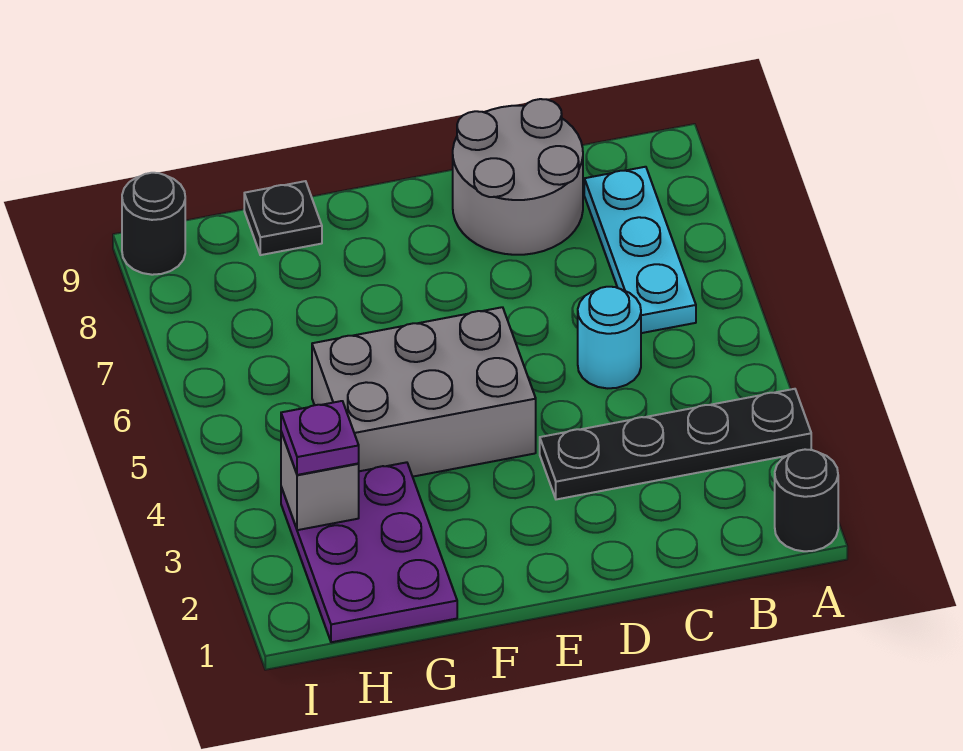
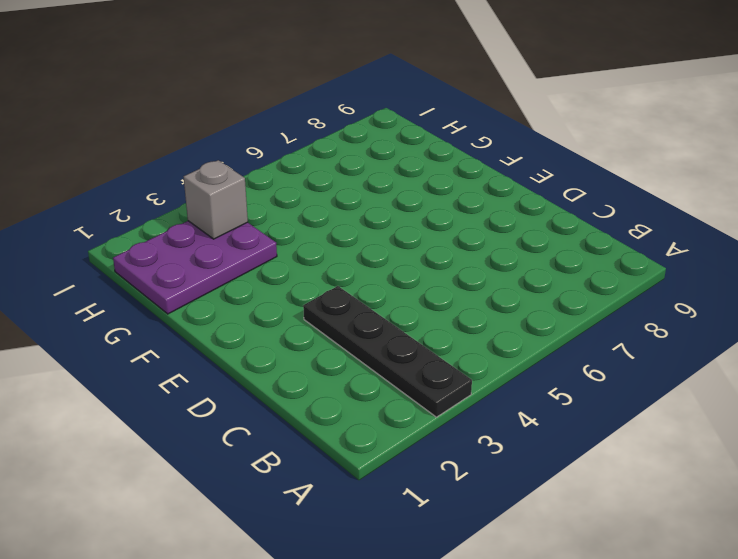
none -> black 1x1 round brick [775,449,838,551]
none -> cyan 1x3 plate [584,167,696,333]

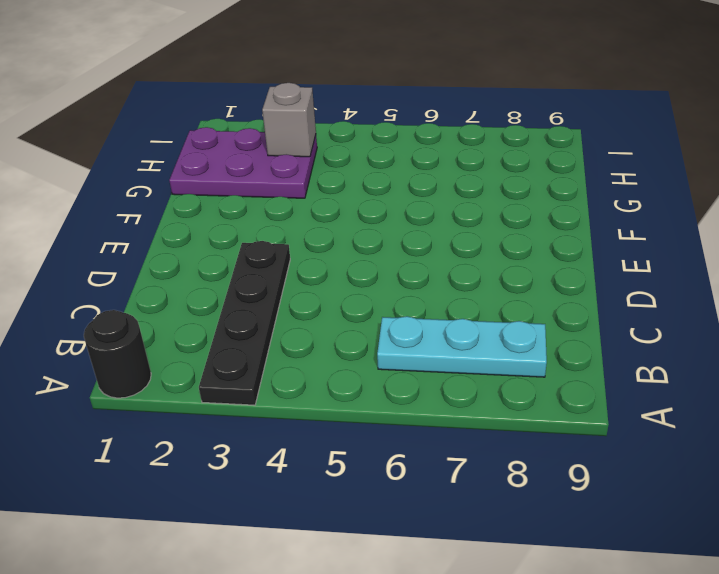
none -> cyan 1x1 round brick [578,287,641,388]
none -> grey 2x2 round brick [453,99,583,255]

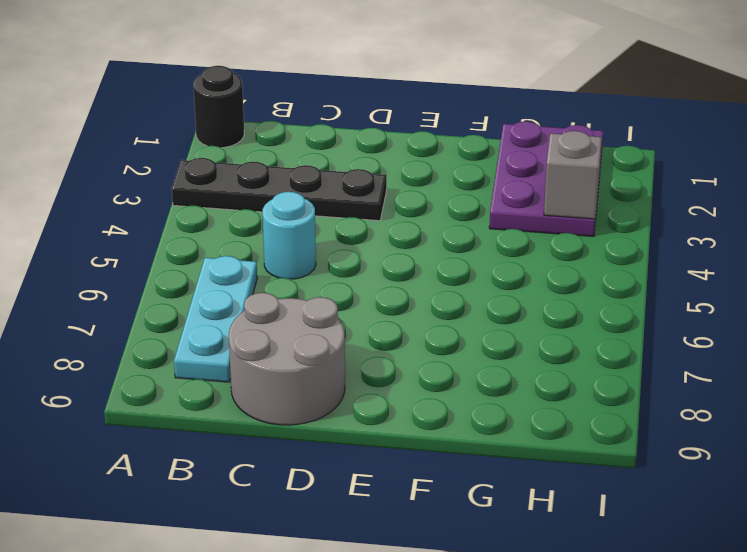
none -> grey 2x3 brick [312,307,536,477]
none -> black 1x1 plate [244,181,322,255]

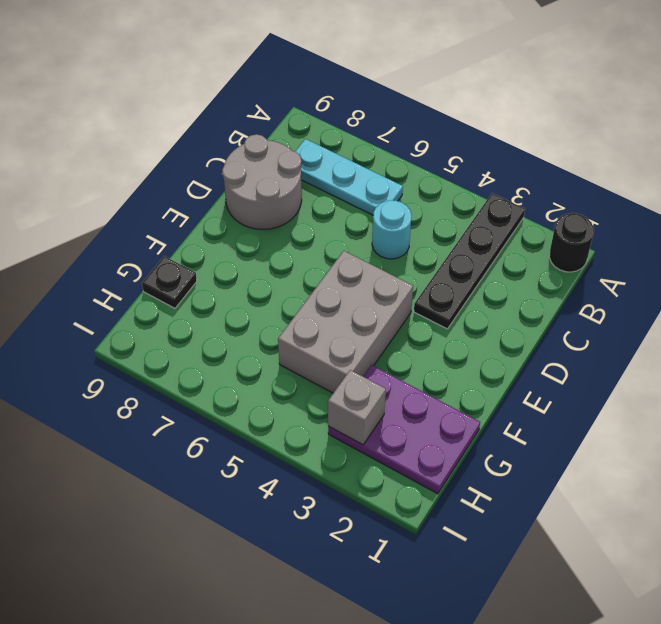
none -> black 1x1 round brick [122,173,185,275]
none -> purple 1x1 plate [281,401,359,475]

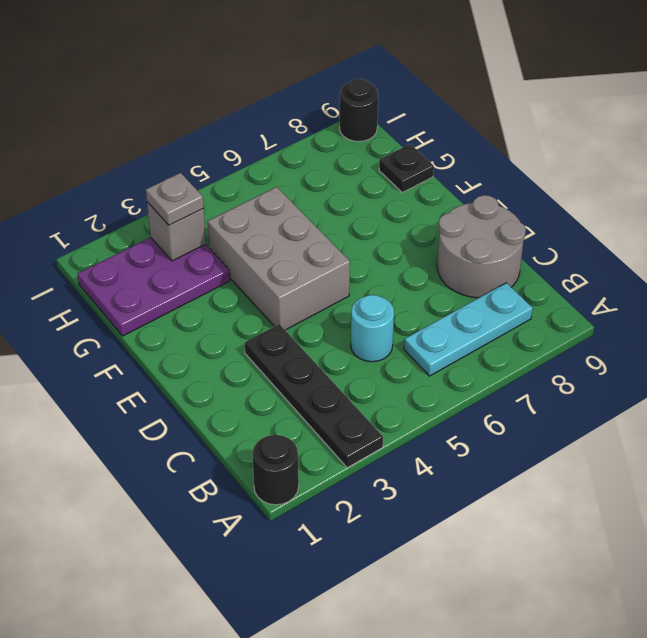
grey 1x1 plate [146,173,204,225] -> purple 1x1 plate [281,401,359,475]

